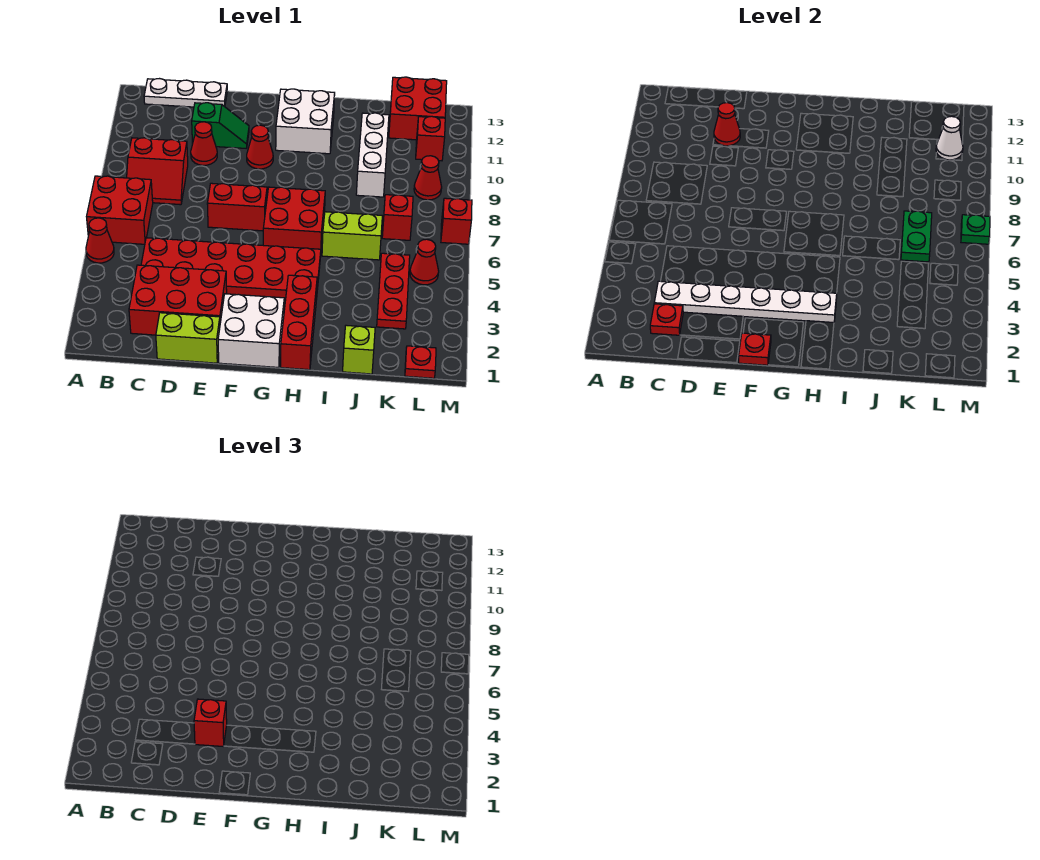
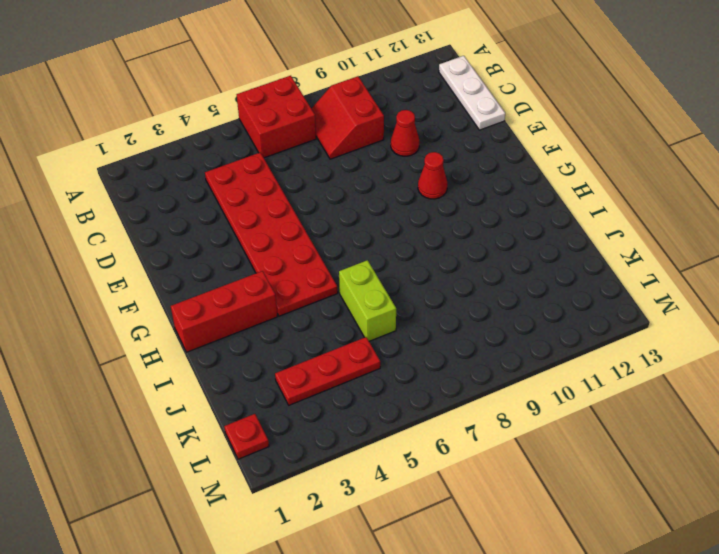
none -> red 1x1 cone [86,218,114,263]
none -> red 2x3 brick [129,265,227,335]
none -> lime 1x2 brick [156,313,220,363]
none -> green 1x2 slope [192,103,249,148]

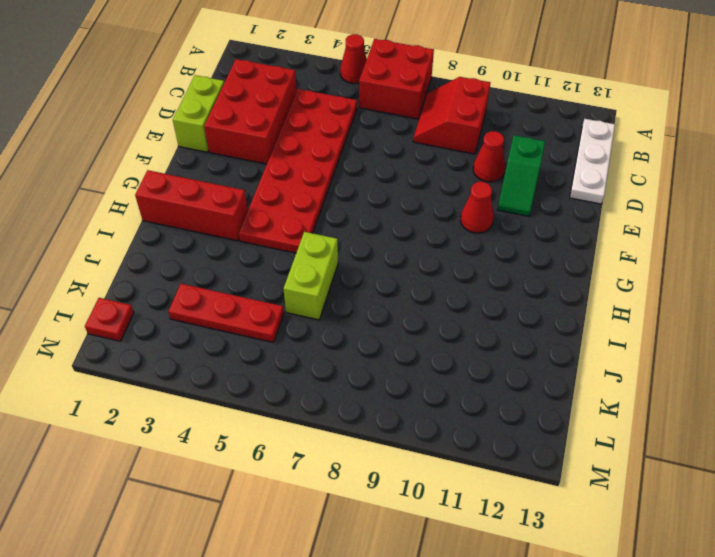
none -> red 1x2 brick [207,183,267,231]
none -> white 2x2 brick [218,294,284,367]
none -> red 2x2 brick [263,187,325,250]
none -> white 2x2 brick [276,89,335,154]

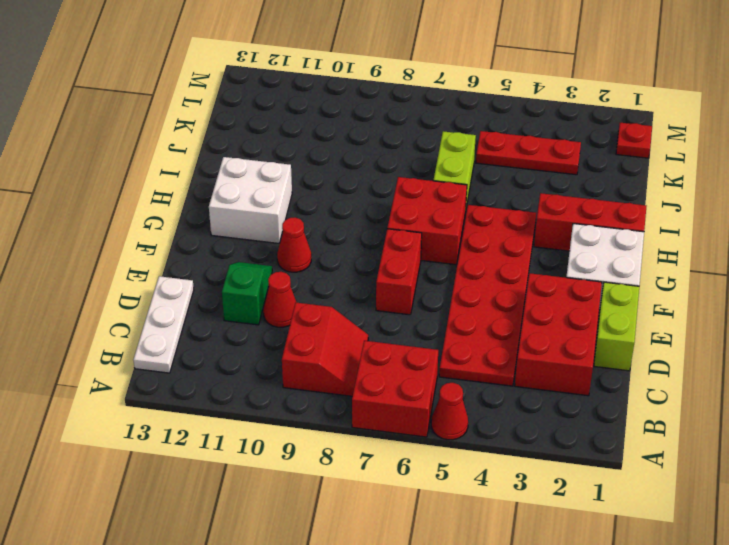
none -> lime 1x1 brick [343,325,375,374]
none -> white 1x3 brick [356,113,389,197]
none -> red 1x1 brick [382,195,413,240]
none -> red 2x2 brick [389,77,447,140]

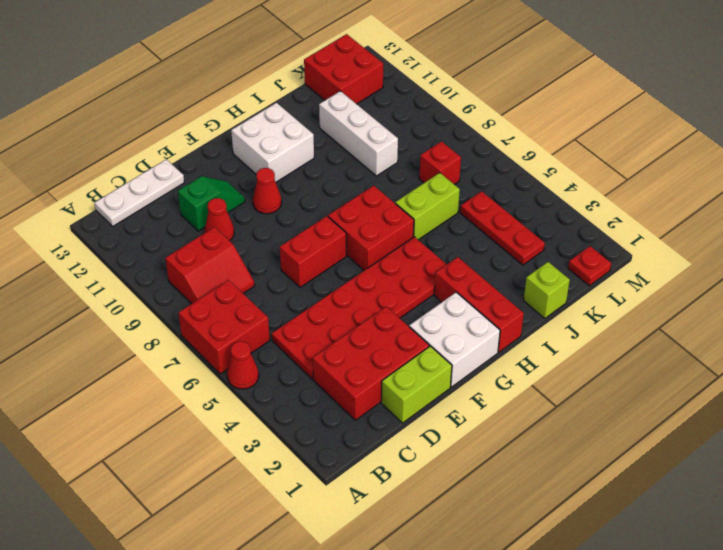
none -> red 1x1 cone [410,239,439,285]
none -> red 1x1 cone [414,156,442,200]
none -> red 1x1 brick [416,116,445,161]
none -> red 1x1 brick [441,198,472,244]

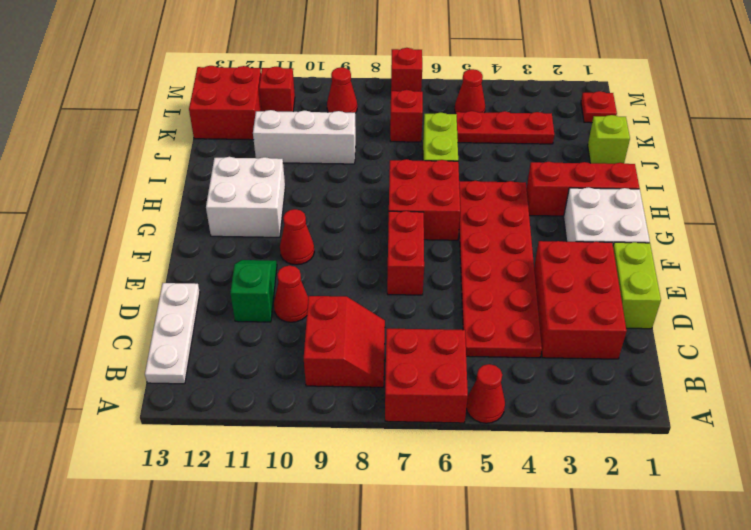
none -> red 1x1 plate [650,304,683,335]
none -> white 1x6 plate [654,281,837,322]
none -> red 1x1 cone [714,103,740,146]
none -> red 1x1 plate [739,333,771,365]

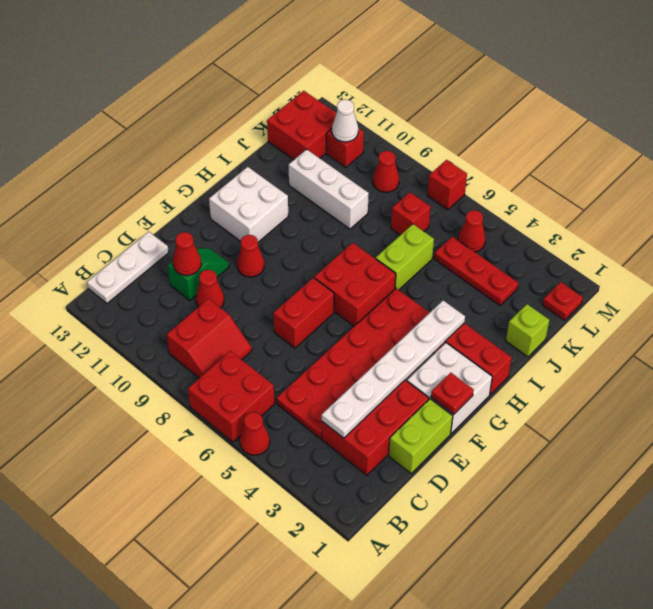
none -> red 1x1 plate [650,304,683,335]
none -> green 1x2 plate [901,211,932,262]
none -> green 1x1 plate [961,215,990,244]
none -> red 1x1 brick [194,699,227,747]

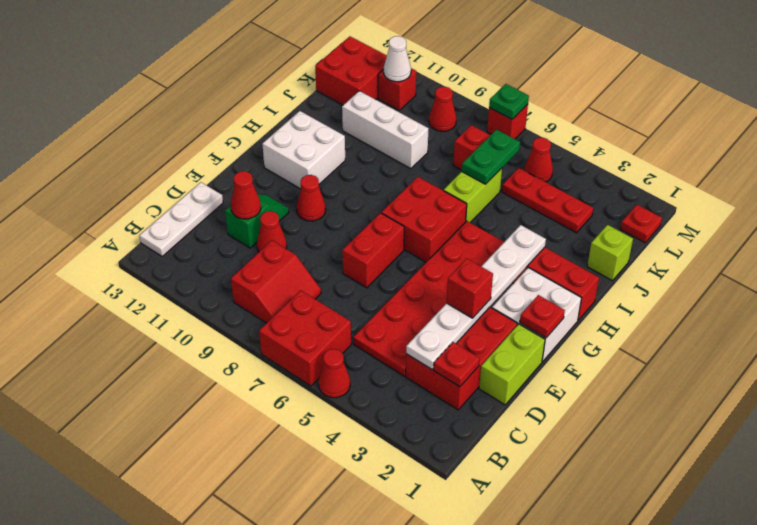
green 1x2 plate [462,130,520,184] -> green 1x2 plate turned to [901,211,932,262]

